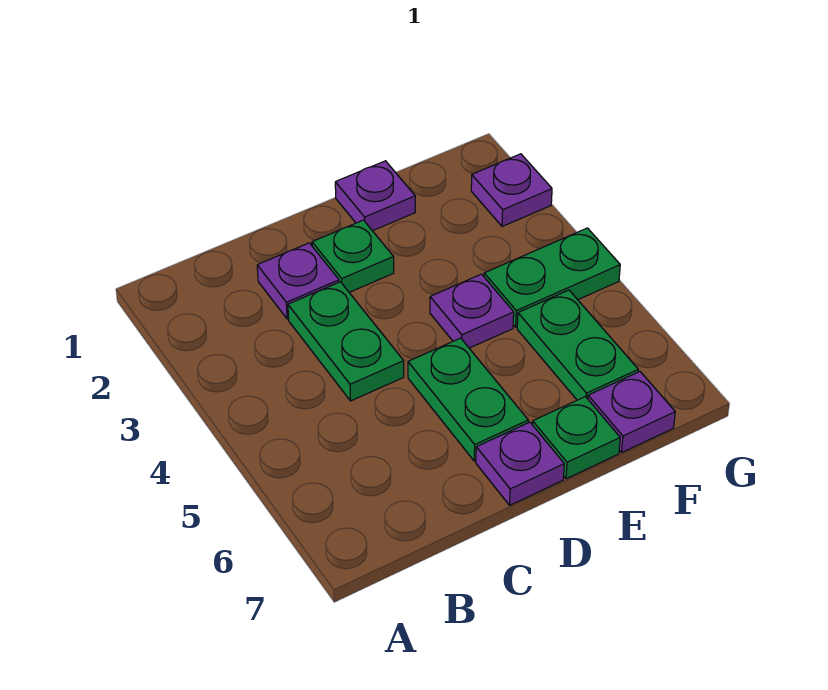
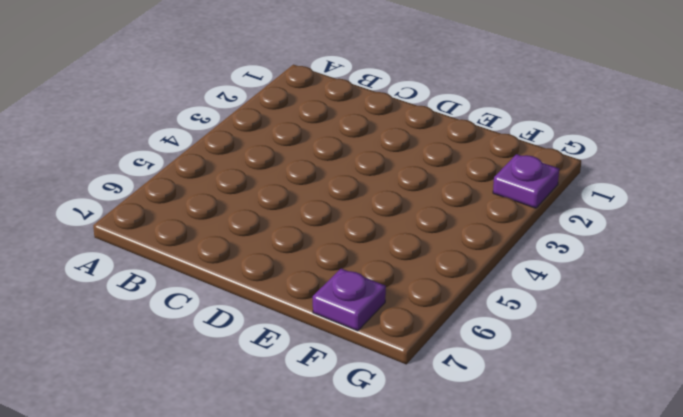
none -> purple 1x1 plate [257,243,339,319]
none -> green 1x2 plate [288,282,404,401]
none -> green 1x1 plate [312,220,394,292]

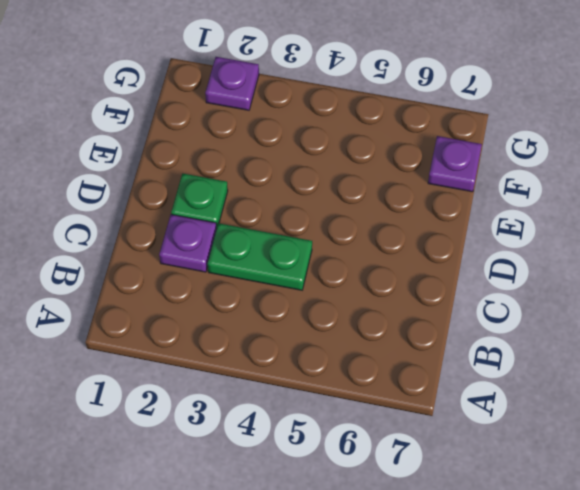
none -> green 1x2 plate [408,338,528,461]
none -> purple 1x1 plate [476,422,564,505]
none -> purple 1x1 plate [335,161,415,231]

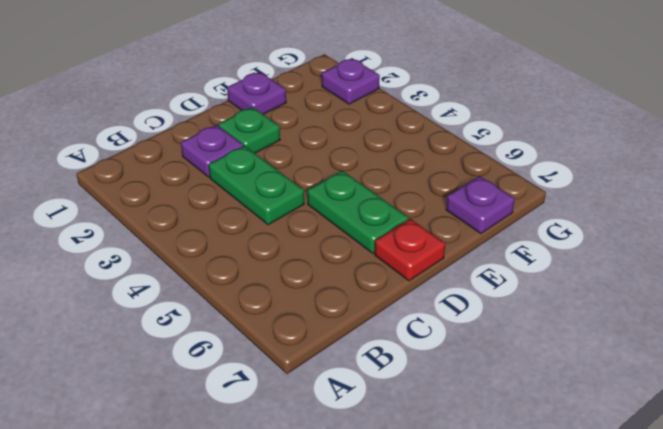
red 1x1 plate [375,219,445,281] -> purple 1x1 plate [476,422,564,505]
none -> purple 1x1 plate [430,274,514,348]
none -> green 1x1 plate [533,397,620,479]
none -> green 1x2 plate [484,228,620,327]

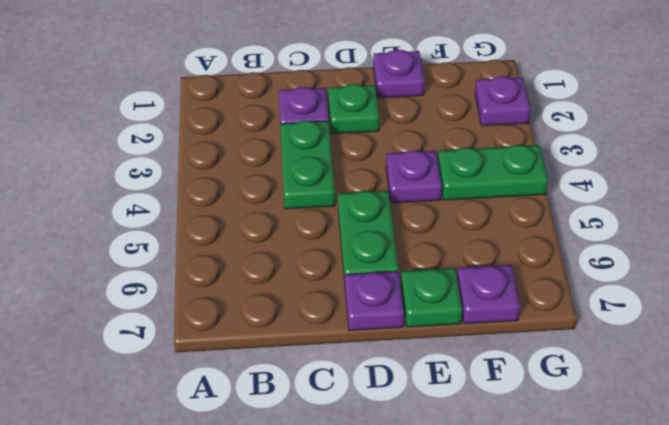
none -> green 1x2 plate [517,290,638,400]

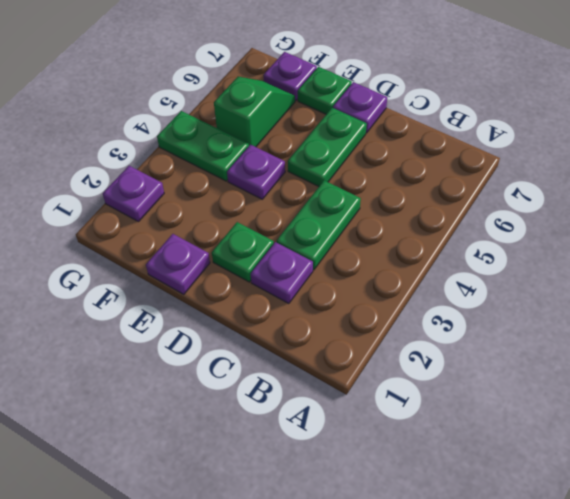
green 1x2 slope [214,77,295,147] -> green 1x2 plate [517,290,638,400]

